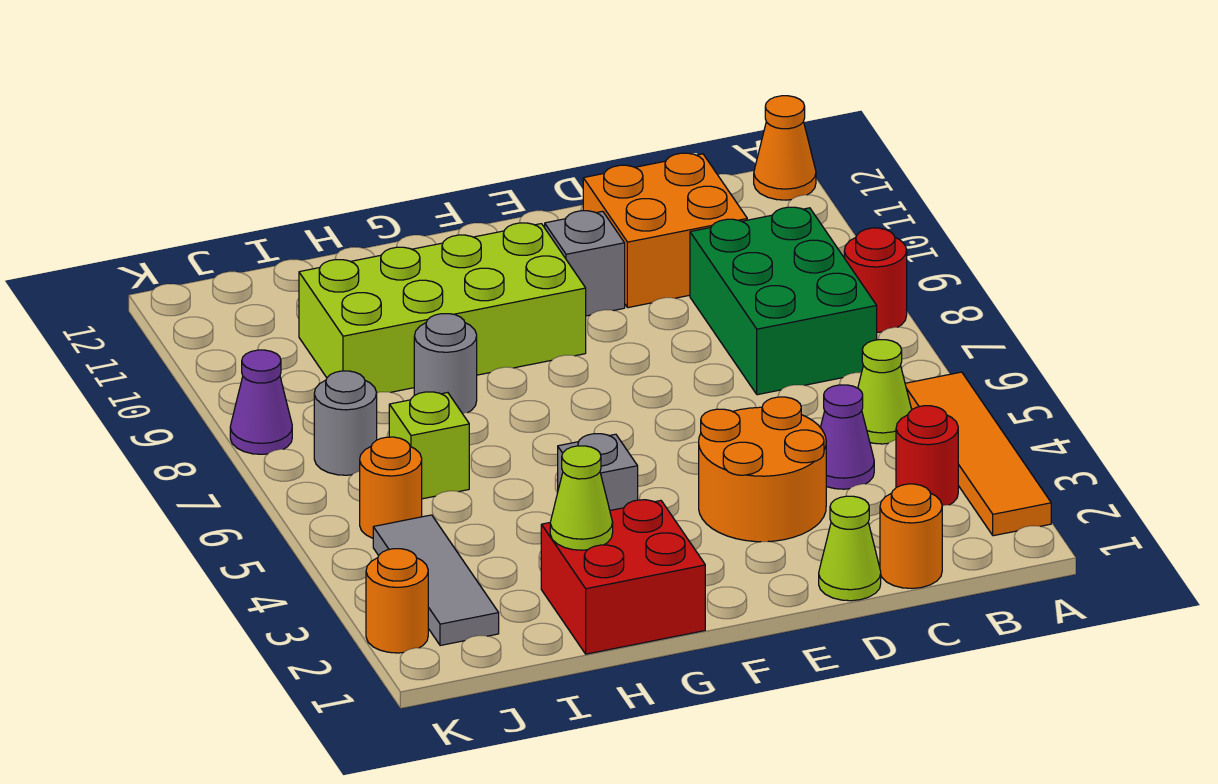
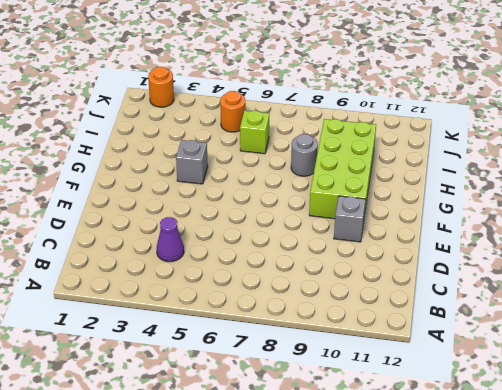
none -> orange 1x4 tile [905,372,1051,536]
none -> red 1x1 round brick [844,228,907,332]
none -> orange 1x1 cone [754,96,816,200]

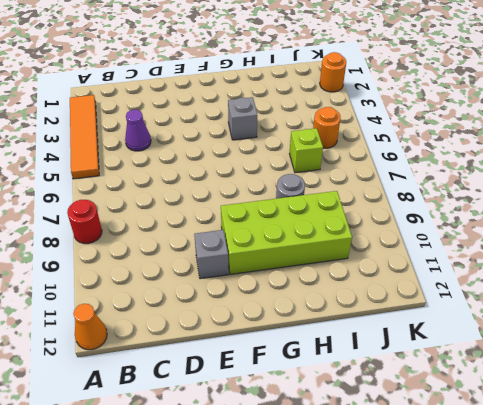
none -> red 1x1 round brick [896,406,958,506]
none -> lime 1x1 cone [858,340,912,444]
none -> green 2x3 brick [690,207,877,395]

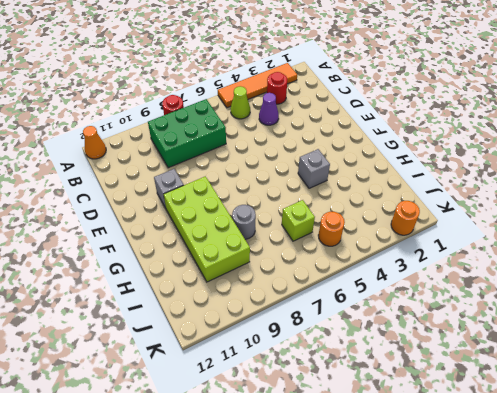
none -> orange 1x1 round brick [880,484,942,588]
none -> orange 2x2 brick [583,153,747,308]
none -> lime 1x1 cone [819,496,881,601]

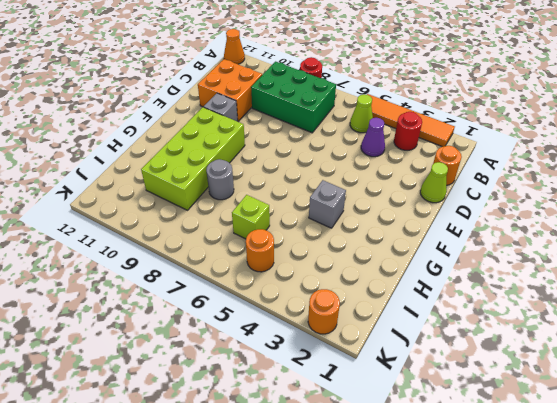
none -> orange 2x2 round brick [699,397,826,542]
none -> red 2x2 brick [541,500,705,654]
none -> grey 1x3 tile [373,515,499,646]

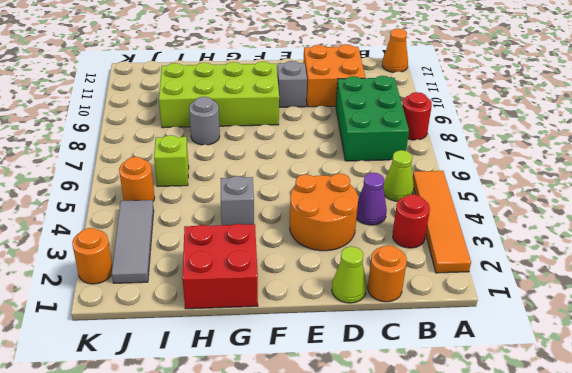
none -> grey 1x1 round brick [314,371,377,475]
none -> purple 1x1 cone [230,350,292,454]
none -> lime 1x1 cone [550,446,613,550]

